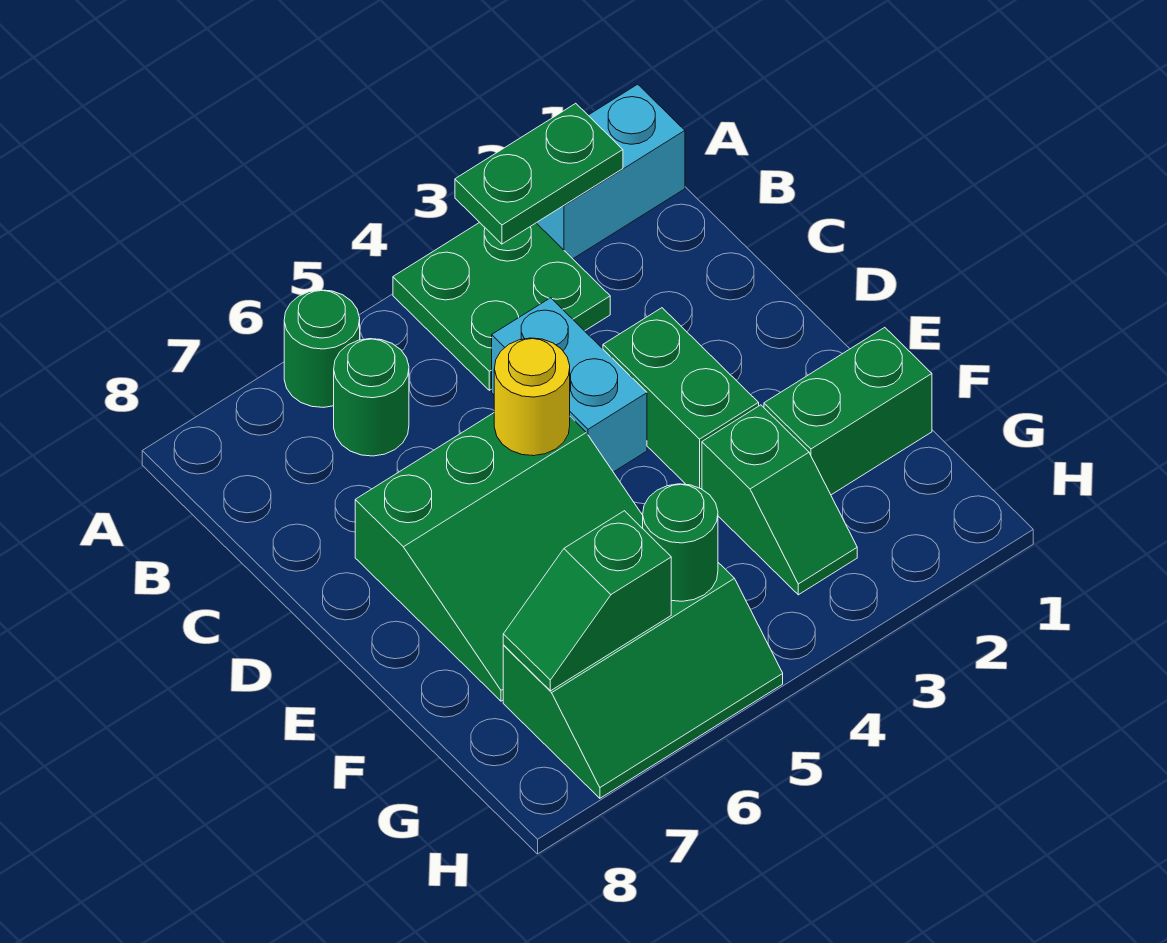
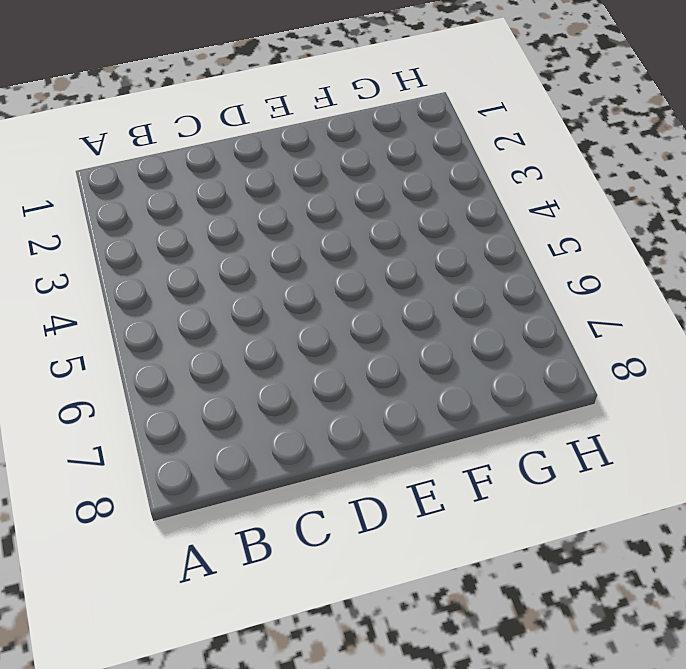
none -> cyan 1x2 brick [537,84,685,259]
none -> green 2x2 plate [393,222,610,390]
none -> green 1x1 round brick [284,290,360,407]

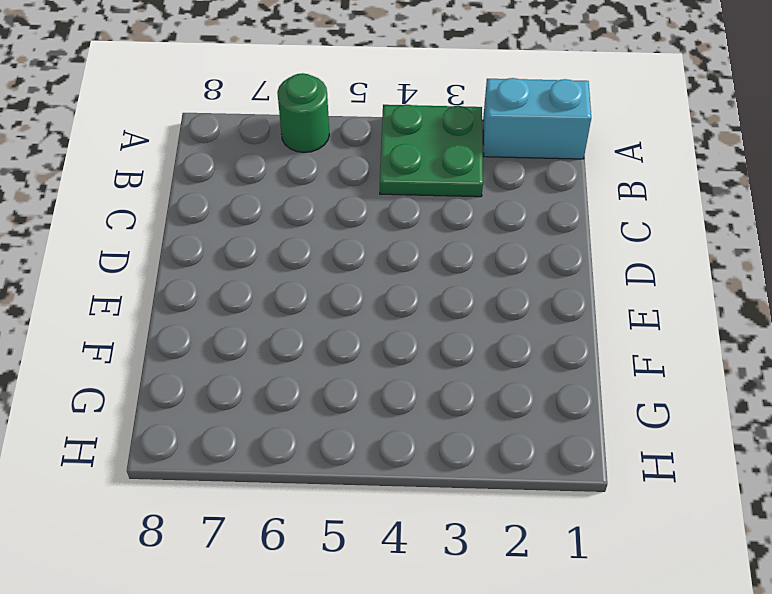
none -> green 1x1 round brick [334,339,409,456]
none -> cyan 1x2 brick [492,298,647,472]
none -> green 1x2 brick [603,308,759,489]

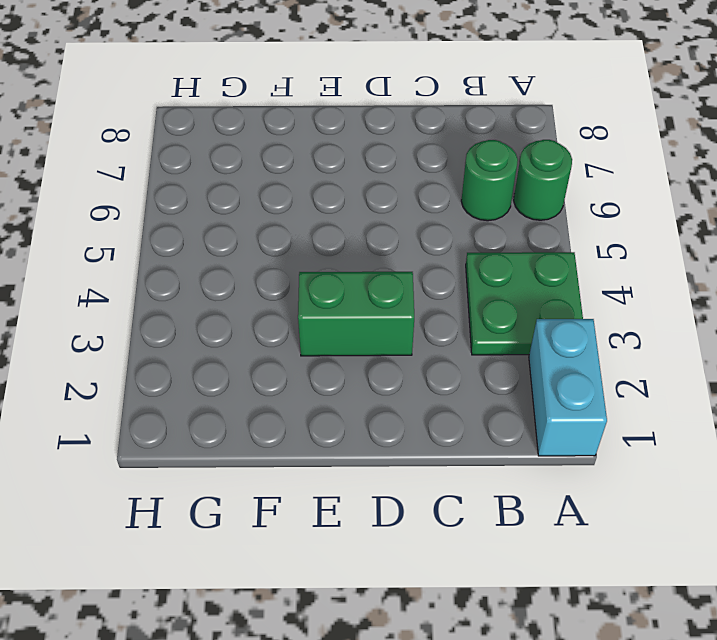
none -> cyan 1x2 brick [492,298,647,472]
none -> green 3x3 slope [355,413,643,701]
none -> green 1x2 brick [764,327,932,495]

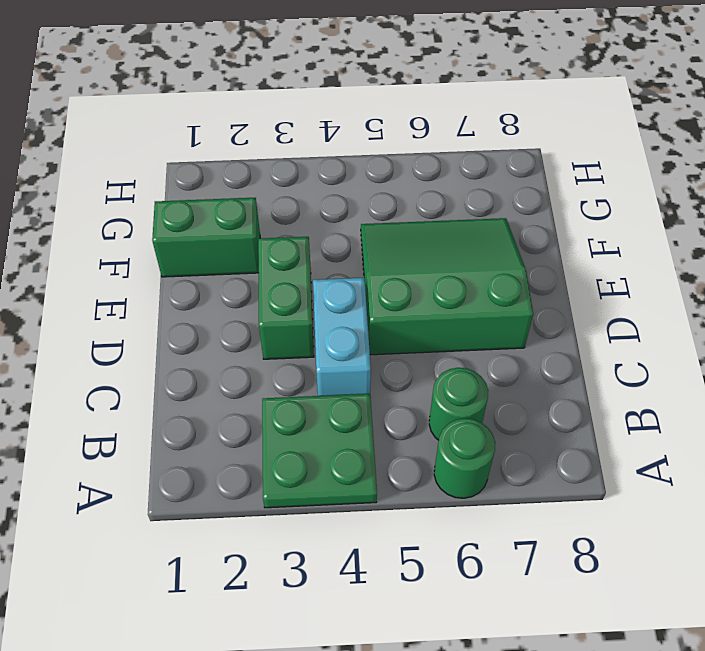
none -> cyan 1x2 brick [537,84,685,259]
none -> green 1x2 slope [702,405,857,595]
none -> green 2x3 slope [503,563,783,798]

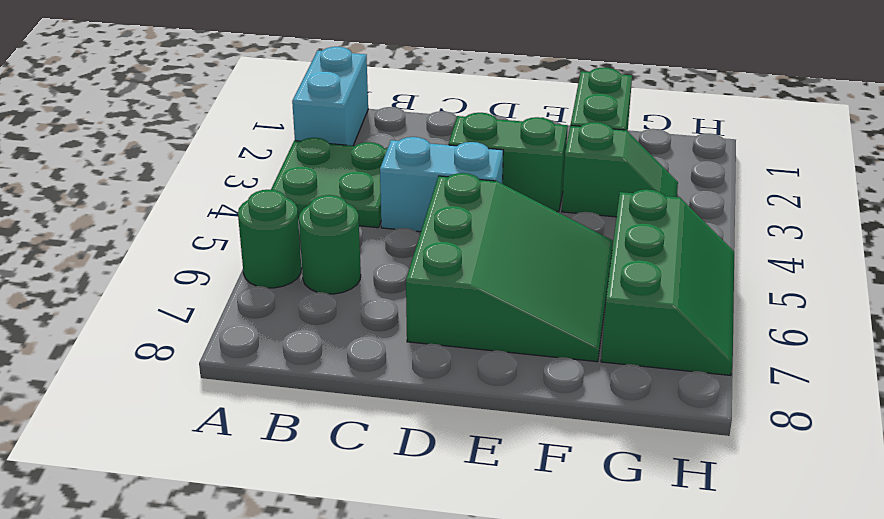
none -> green 1x2 plate [455,103,623,244]
none -> yellow 1x1 round brick [494,338,570,456]
none -> green 1x1 round brick [643,484,718,601]

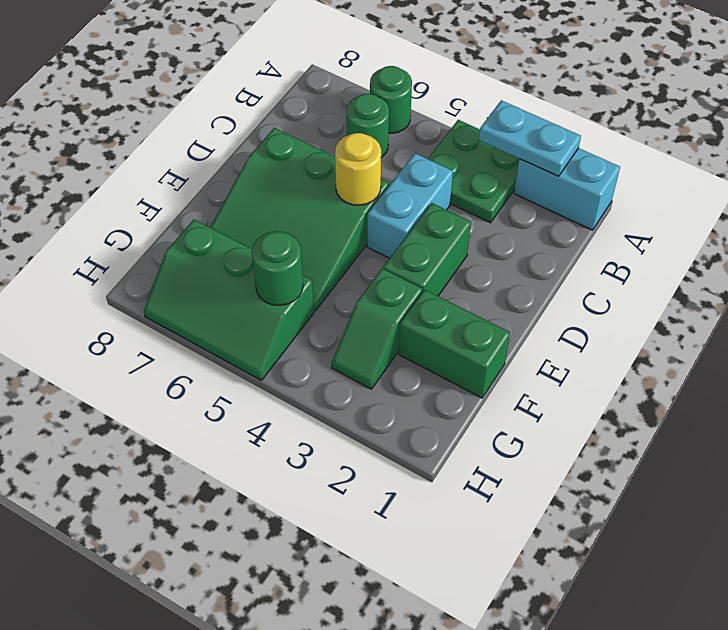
cyan 1x2 plate [479,101,581,176] -> green 1x2 plate [455,103,623,244]
none -> green 1x2 slope [503,511,671,691]

